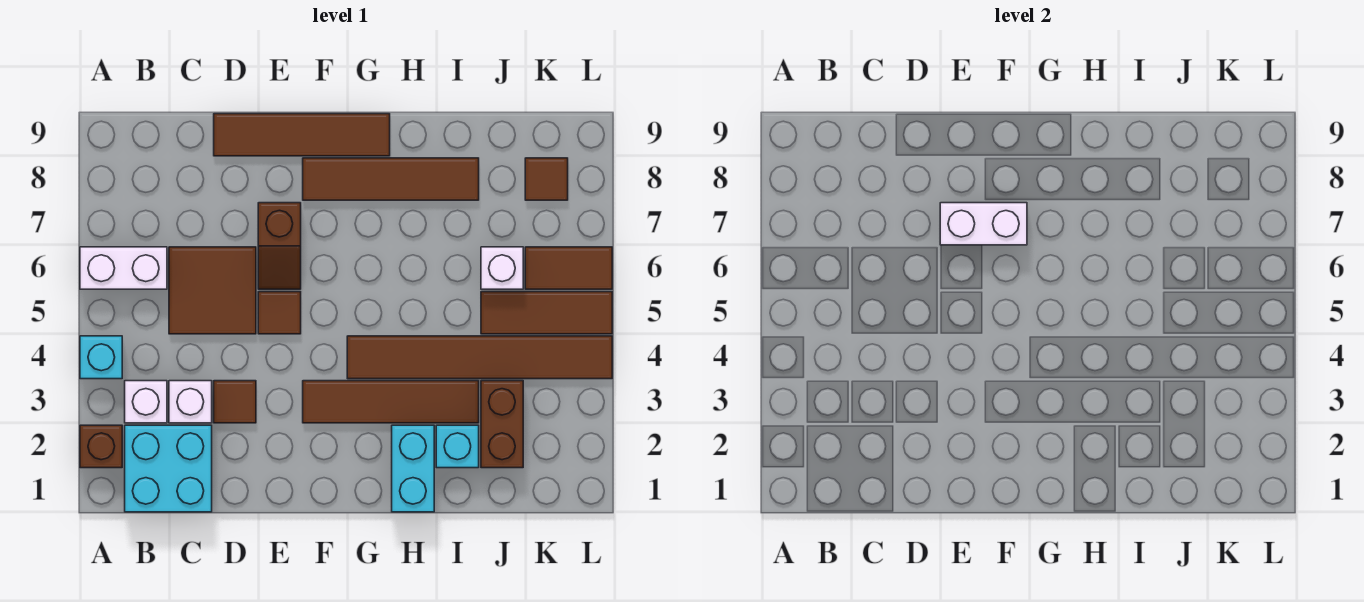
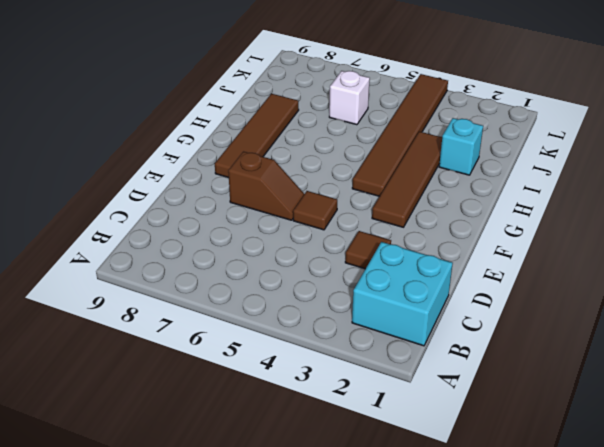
none -> brown 1x1 brick [80,425,122,468]
none -> cyan 1x1 brick [80,336,122,379]
none -> white 1x2 brick [80,247,167,289]

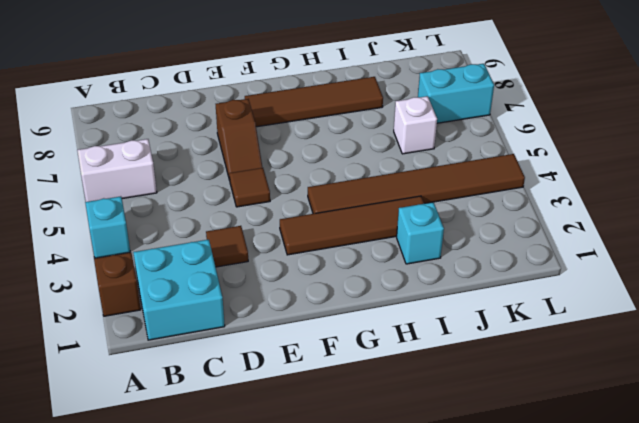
cyan 1x2 brick [418,64,494,123] -> cyan 1x2 brick turned to [392,425,434,512]
none -> white 1x1 brick [125,381,167,423]
none -> white 1x1 brick [169,381,212,423]
none -> brown 2x2 tile [169,247,256,334]

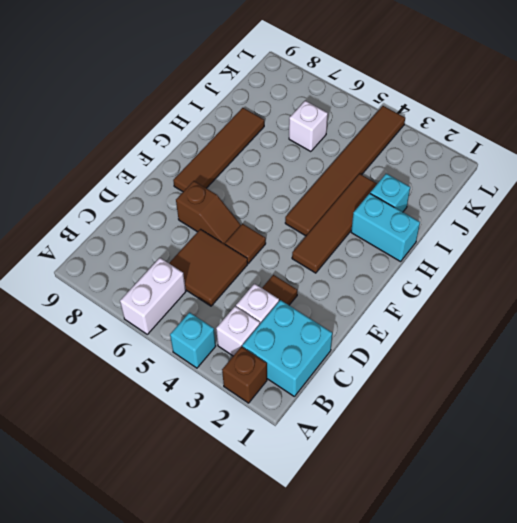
none -> brown 1x4 tile [214,114,390,156]
none -> brown 1x2 brick [481,381,523,468]
none -> brown 1x3 tile [481,292,612,334]

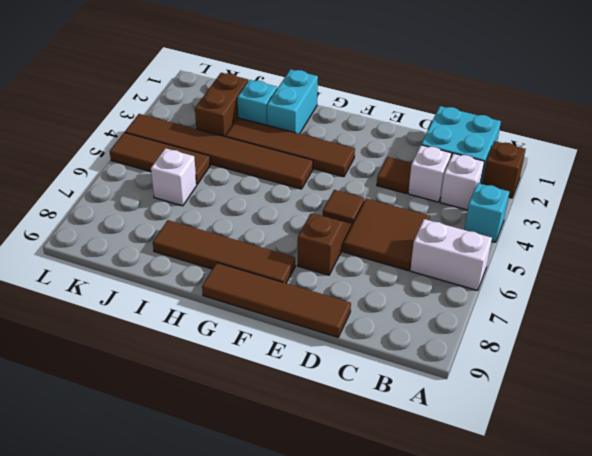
none -> brown 1x2 tile [525,247,612,289]
none -> brown 1x1 tile [525,158,568,200]
none -> white 1x2 brick [940,203,1027,245]

